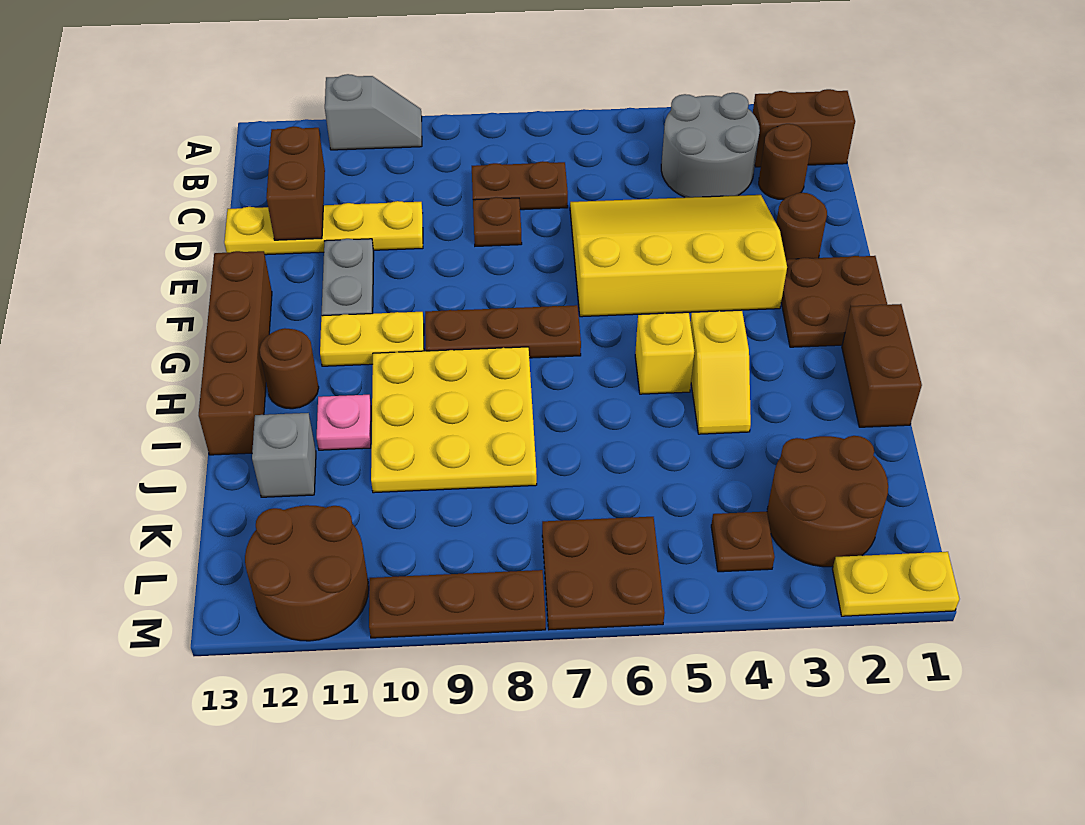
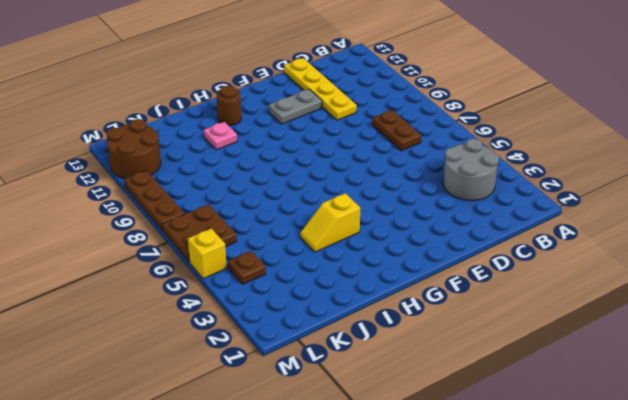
yellow 1x1 brick [188,228,227,279] -> yellow 1x1 brick moved to [635,313,694,394]
none -> grey 1x2 slope [325,74,422,150]
none -> brown 1x2 brick [753,89,855,167]
none -> brown 1x1 round brick [759,124,811,200]

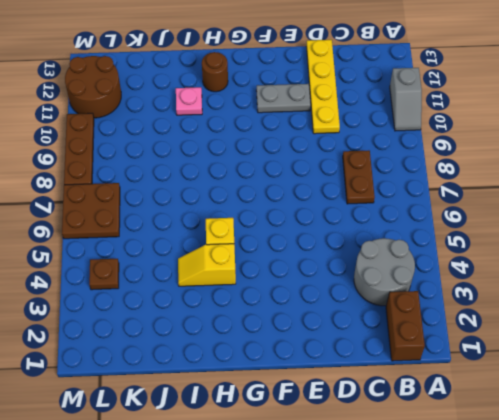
none -> brown 1x1 round brick [759,124,811,200]
none -> yellow 3x4 slope [570,195,787,317]
none -> brown 1x1 plate [473,197,522,246]

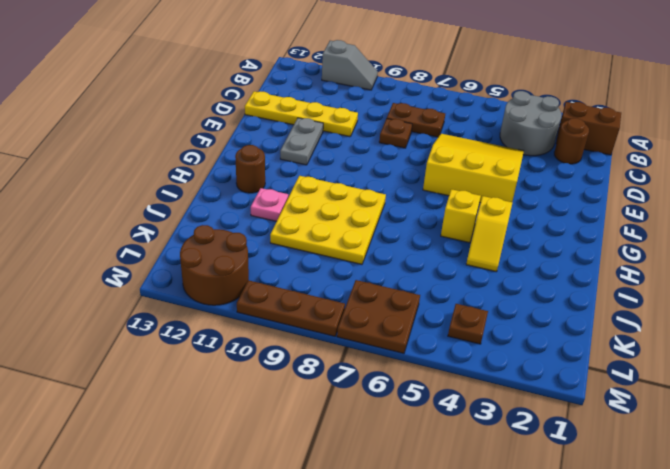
yellow 3x3 slope [423,134,524,203] -> yellow 3x4 slope [570,195,787,317]
none -> brown 1x1 round brick [776,193,827,259]
none -> brown 2x2 plate [781,256,887,347]
none -> brown 1x4 brick [199,251,272,455]

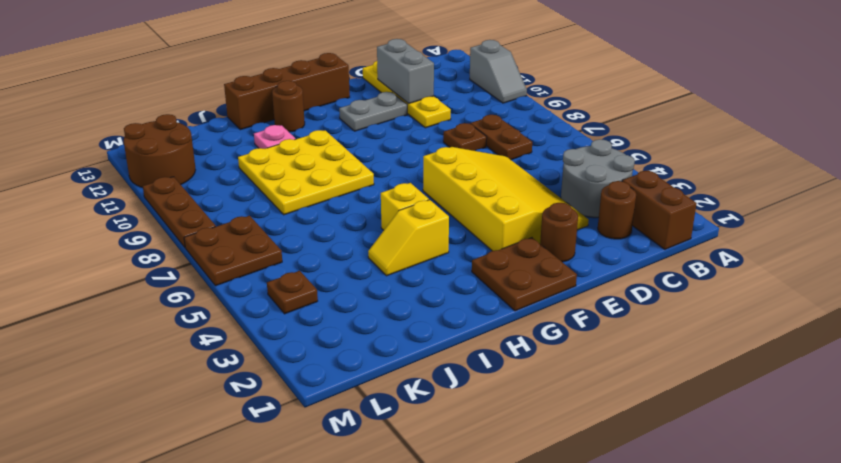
grey 1x2 brick [377,39,434,104] -> brown 1x2 brick [266,127,325,240]
none -> brown 1x3 plate [425,305,581,358]
none -> yellow 1x2 plate [320,312,424,366]
none -> brown 1x2 brick [842,304,922,427]

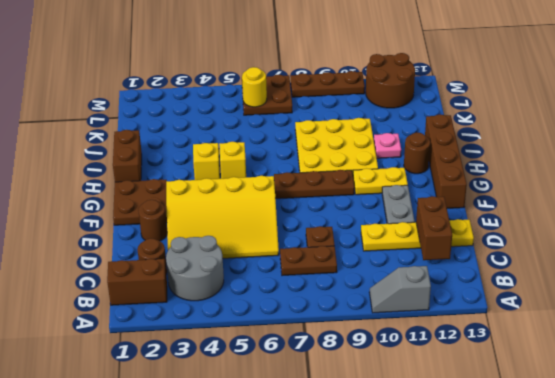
yellow 1x1 round brick [242,67,267,107] -> none
none -> grey 1x1 brick [252,413,316,497]
none -> brown 2x2 round brick [767,436,888,567]
none -> brown 1x1 plate [711,512,775,572]

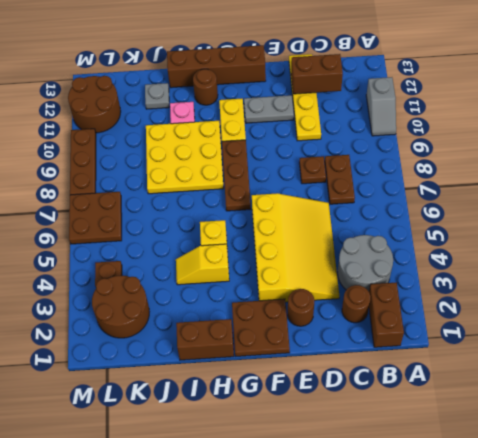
grey 1x1 plate [145,83,169,109] -> grey 1x1 brick [252,413,316,497]
none -> yellow 1x2 plate [833,552,959,616]

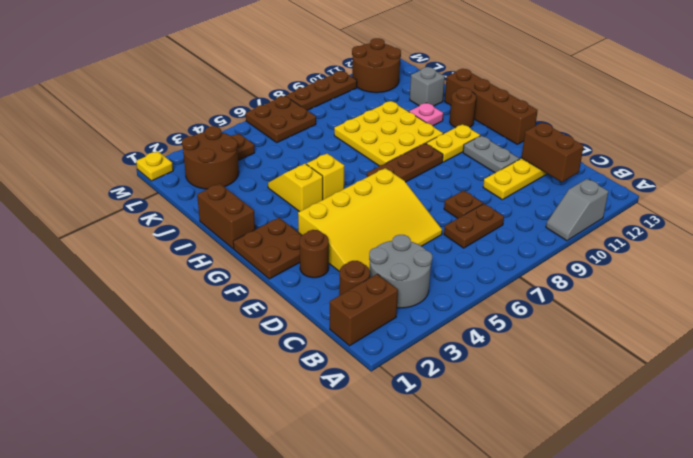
yellow 1x1 plate [136,151,173,181] -> yellow 1x2 plate [833,552,959,616]

